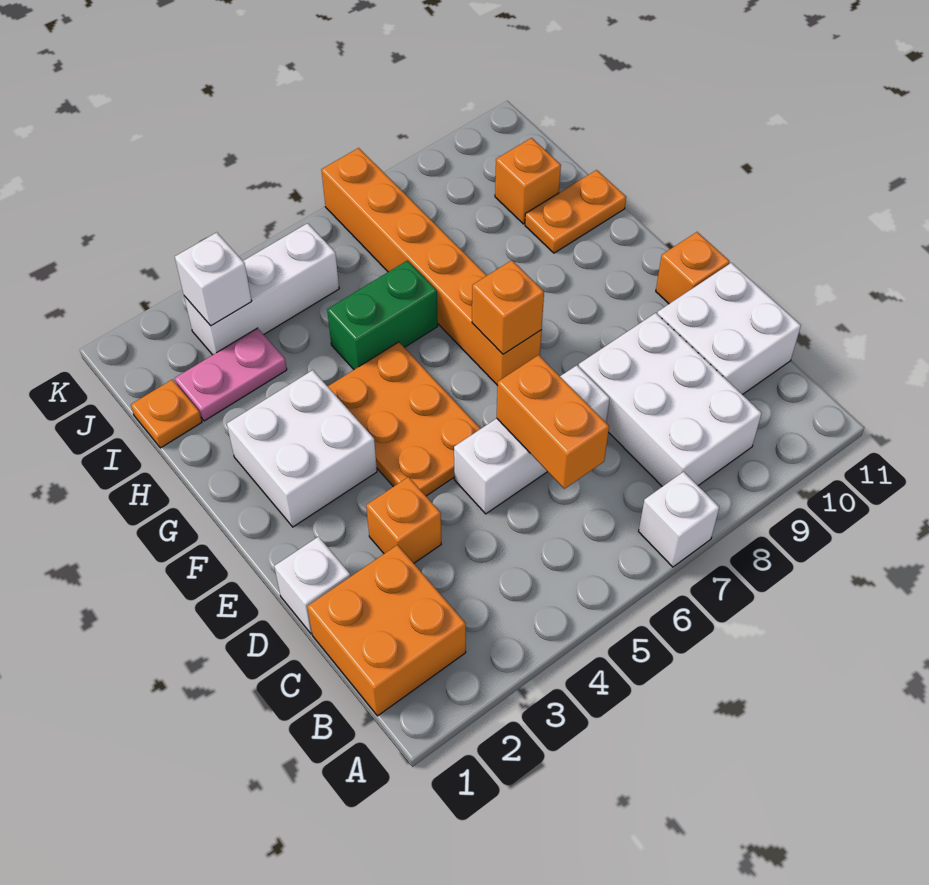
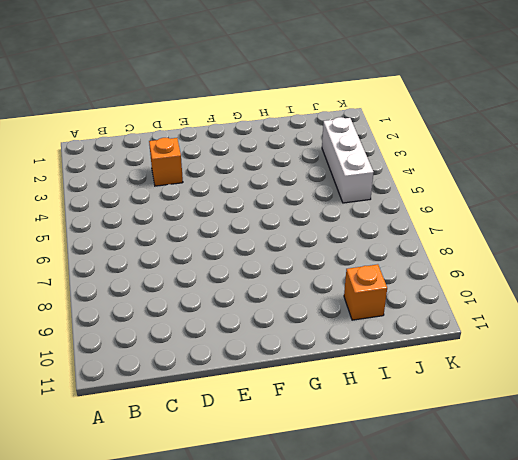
none -> white 1x1 brick [639,472,719,567]
none -> orange 2x2 brick [307,545,466,716]
none -> white 2x3 brick [579,313,762,487]

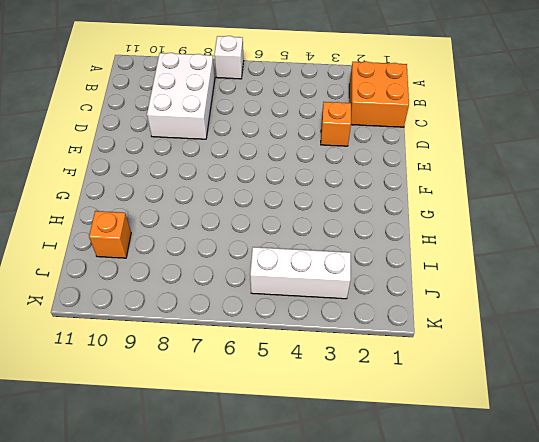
none -> white 2x2 brick [657,263,801,395]
none -> white 1x1 brick [274,537,350,634]
none -> white 1x3 brick [454,365,610,514]

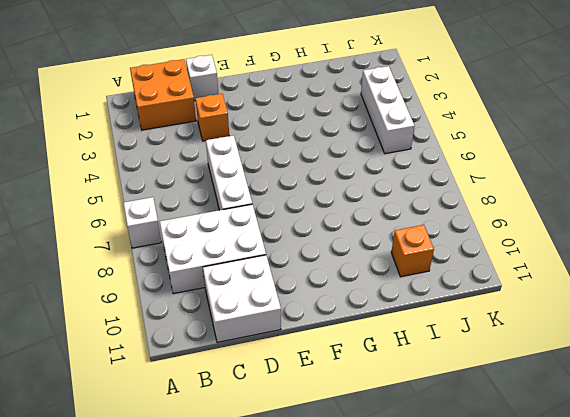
none -> orange 2x3 plate [328,342,480,496]
none -> orange 1x1 brick [656,232,730,304]
none -> white 2x2 brick [227,370,377,527]

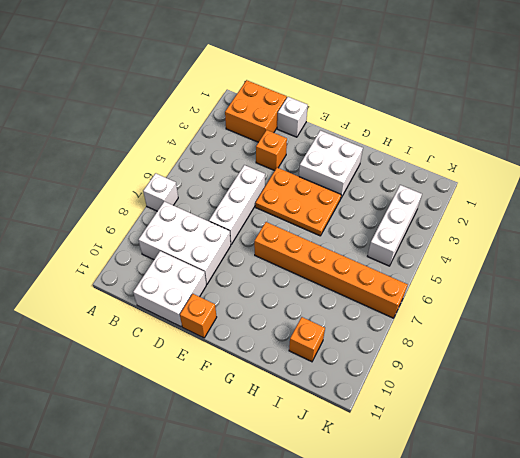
none -> green 1x2 brick [327,261,438,370]
none -> orange 1x2 plate [525,170,626,253]
none -> orange 1x1 plate [131,379,202,448]

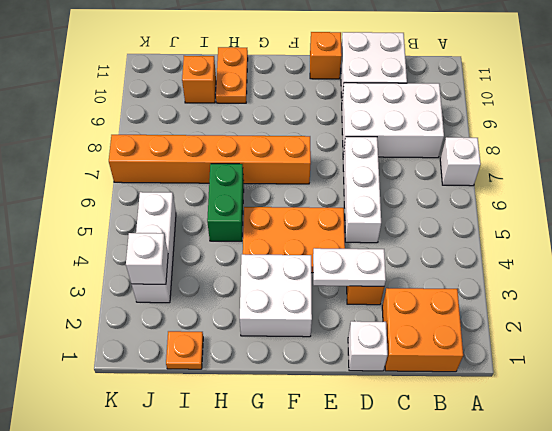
white 1x2 plate [313,248,386,286] -> none
none -> pink 1x2 plate [175,328,287,421]
none -> orange 1x2 brick [497,355,609,489]
none -> orange 1x1 brick [472,260,544,354]

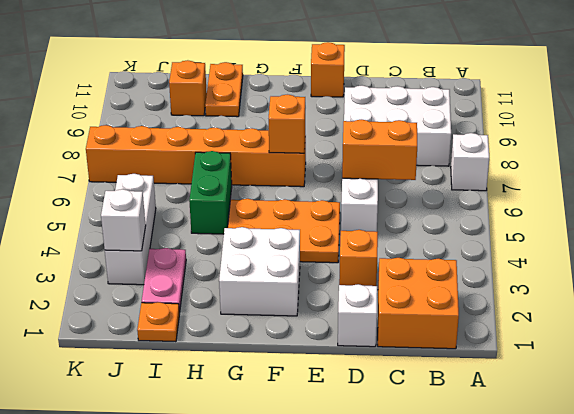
none -> white 2x2 brick [657,263,801,395]

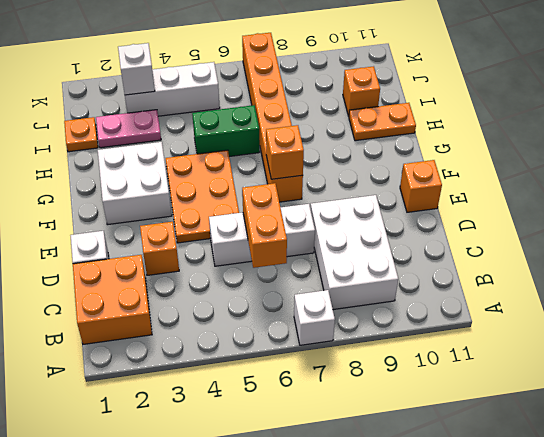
none -> white 2x2 brick [657,263,801,395]

